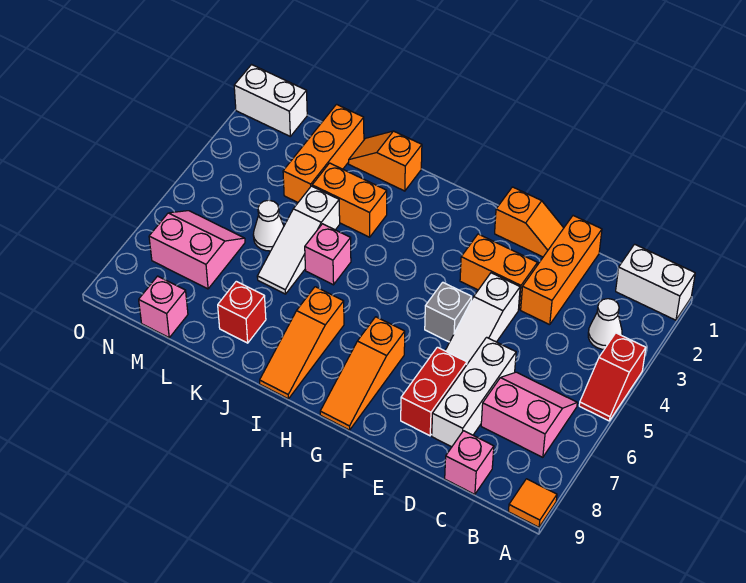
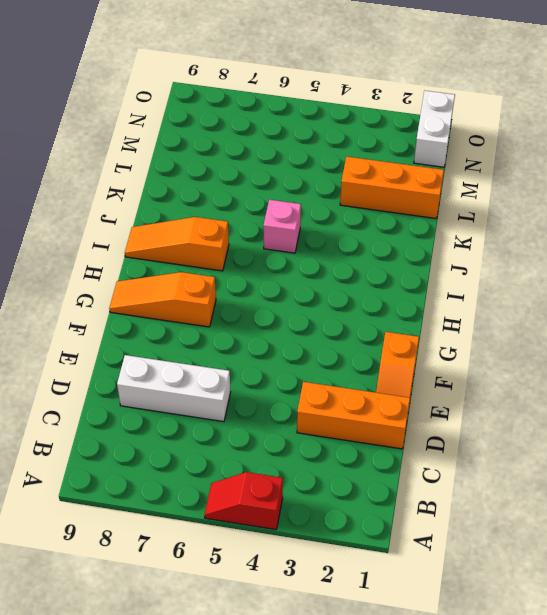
none -> white 1x2 brick [616,244,695,320]
none -> orange 1x1 tile [508,479,557,527]
none -> white 1x1 cone [588,299,622,349]

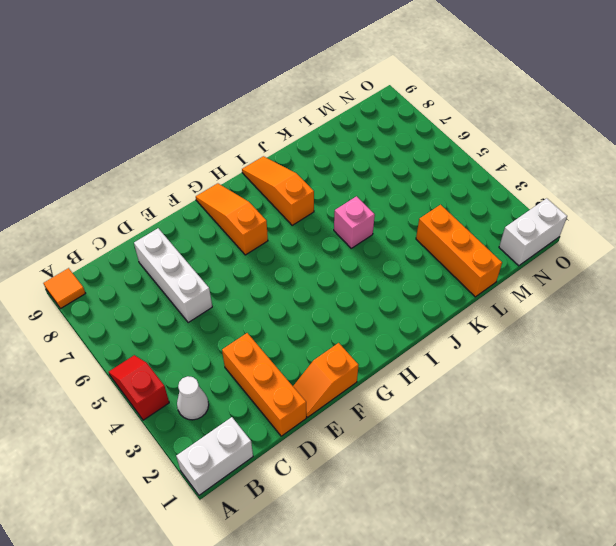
none -> pink 2x2 slope [481,372,577,457]
none -> pink 1x1 brick [445,431,494,494]
none -> orange 1x2 brick [460,234,537,310]

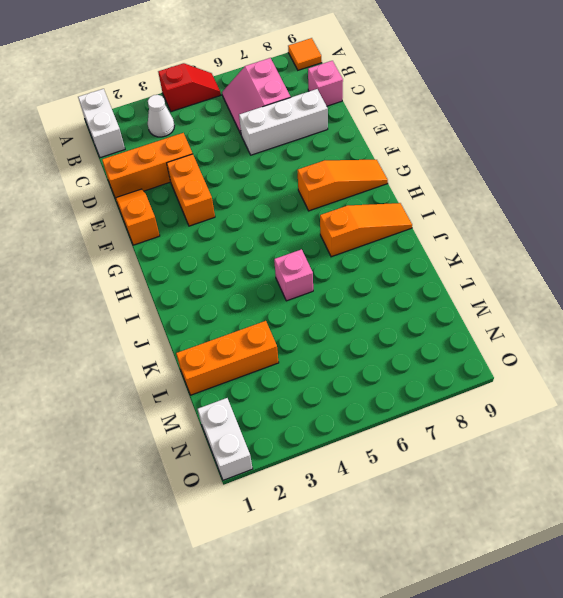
none -> white 1x3 slope [445,273,520,364]
none -> red 1x2 brick [401,347,467,436]
none -> grey 1x1 brick [425,282,472,342]

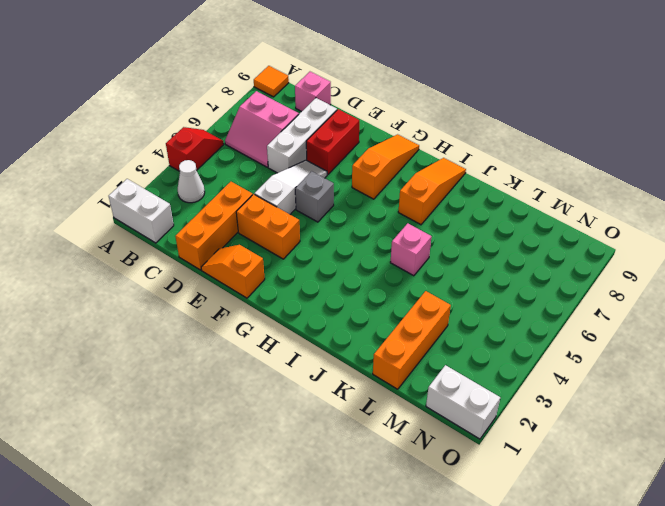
none -> orange 1x2 slope [349,131,422,191]
none -> orange 1x2 brick [312,163,387,237]
none -> white 1x3 slope [257,186,340,294]

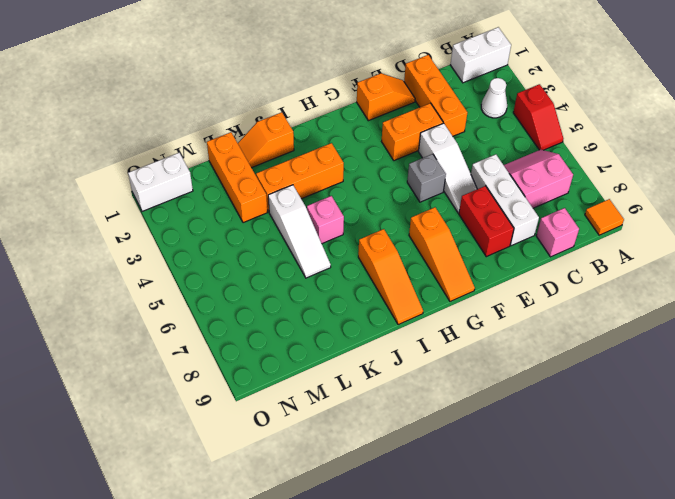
orange 1x3 brick [256,143,344,212] -> orange 1x2 brick [312,163,387,237]
none -> red 1x1 brick [218,281,266,343]
none -> white 1x1 cone [253,200,284,251]
none -> pink 2x2 slope [149,211,245,289]

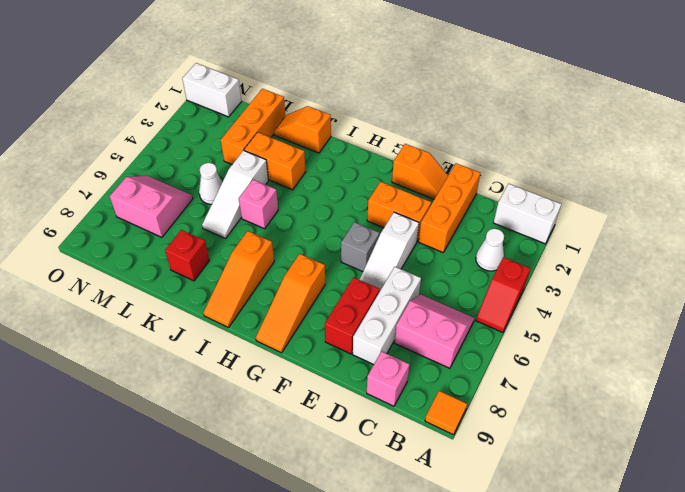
none -> pink 1x1 brick [139,276,188,338]

